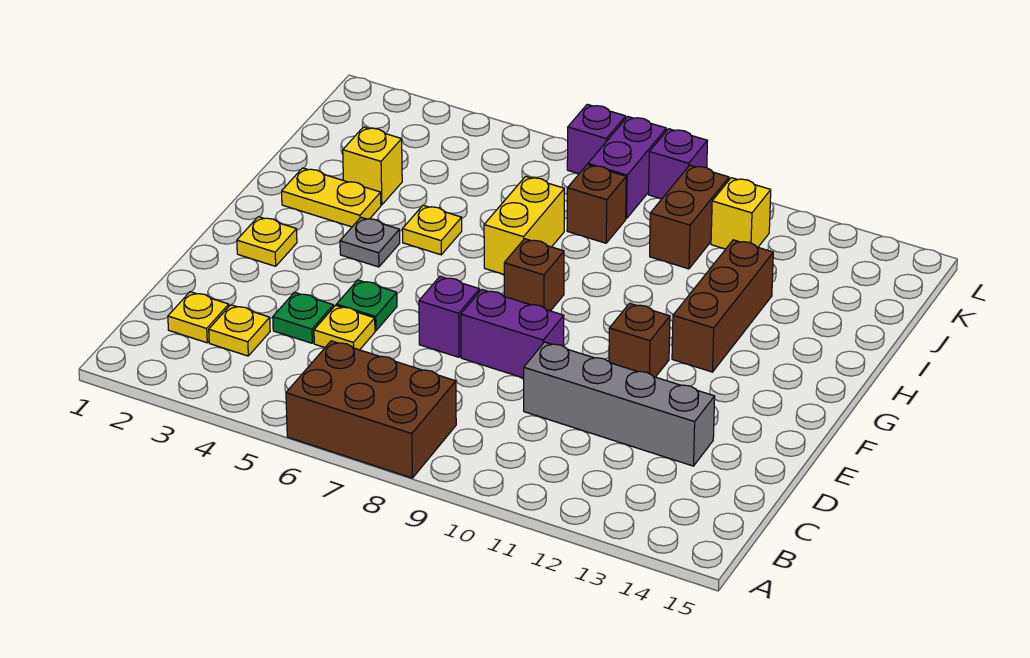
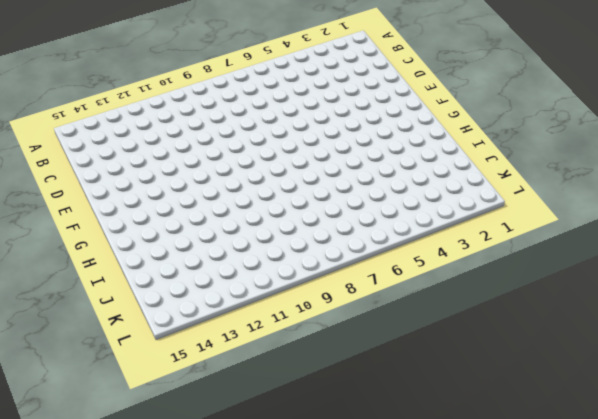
none -> brown 2x3 brick [286,341,456,478]
none -> yellow 1x1 plate [168,292,229,343]
none -> yellow 1x1 plate [209,305,270,356]

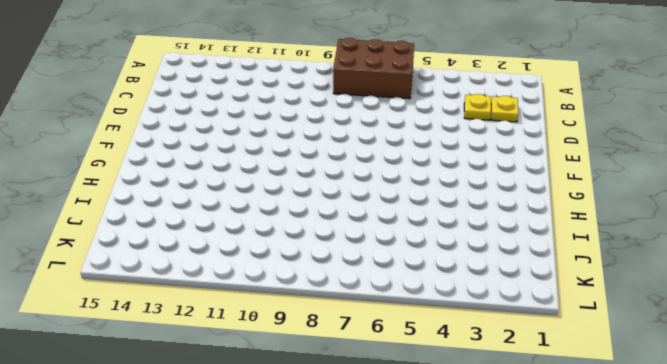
none -> green 1x1 plate [273,292,333,343]
none -> yellow 1x1 plate [314,305,375,350]
none -> grey 1x4 brick [524,342,715,466]

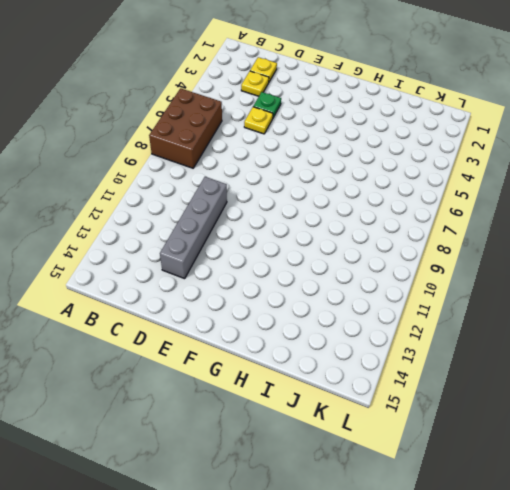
none -> green 1x1 plate [336,280,397,331]
none -> purple 1x1 brick [419,276,480,357]
none -> purple 1x2 brick [461,290,564,378]

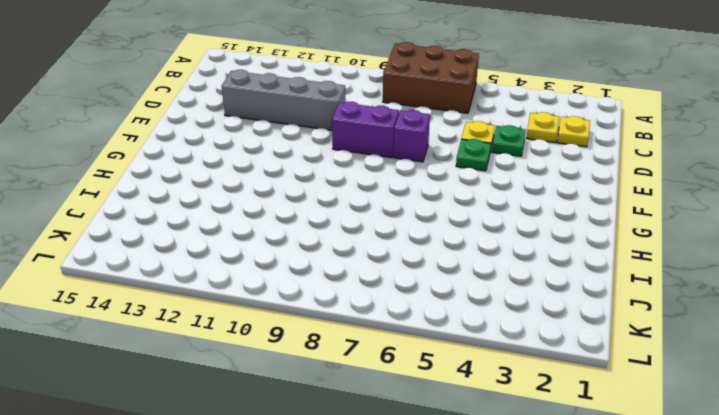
none -> yellow 1x1 plate [237,217,297,266]
none -> brown 1x1 brick [609,303,670,377]
none -> grey 1x1 plate [340,217,400,267]

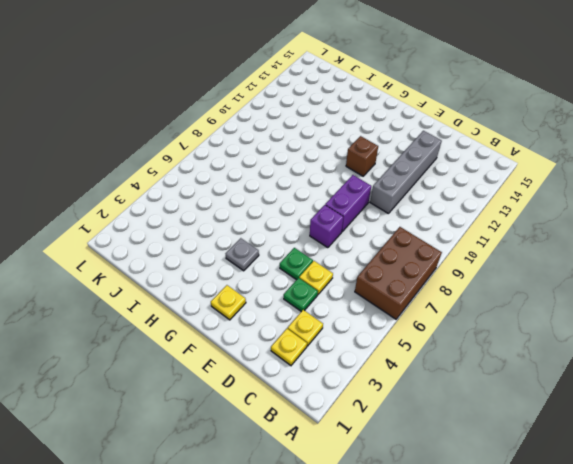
none -> brown 1x1 brick [504,239,564,311]
none -> brown 1x3 brick [672,240,773,372]
none -> yellow 1x2 plate [282,168,381,227]

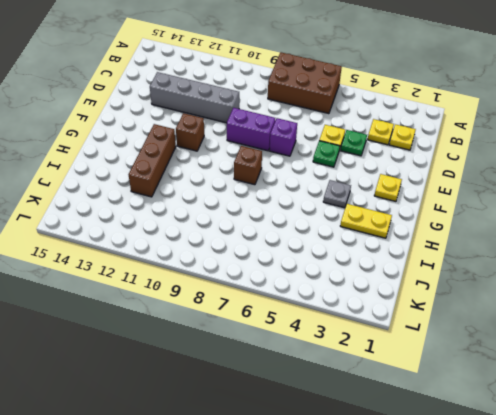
none -> yellow 1x1 plate [402,205,462,255]
none -> yellow 1x2 brick [484,177,564,274]
none -> yellow 1x1 brick [343,127,402,205]

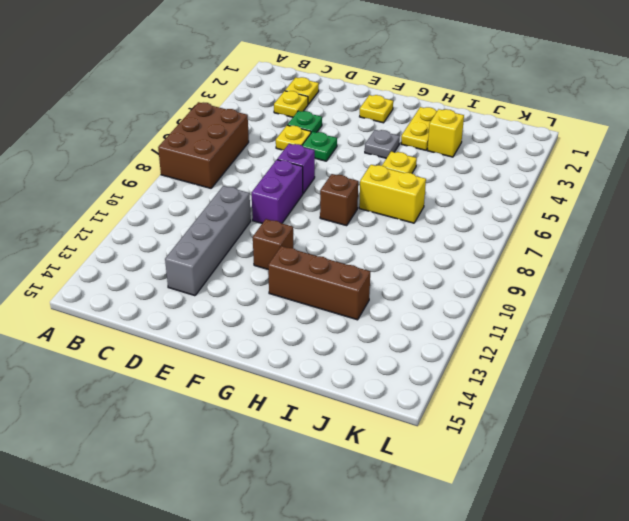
none -> brown 1x1 brick [567,165,626,243]
none -> brown 1x2 brick [650,165,729,269]
none -> purple 1x2 brick [588,117,666,219]

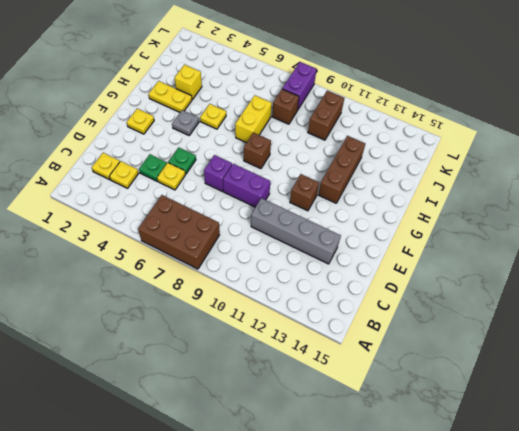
none -> yellow 1x1 brick [711,178,771,249]
none -> purple 1x1 brick [567,104,626,174]
none -> purple 1x1 brick [649,129,707,199]

